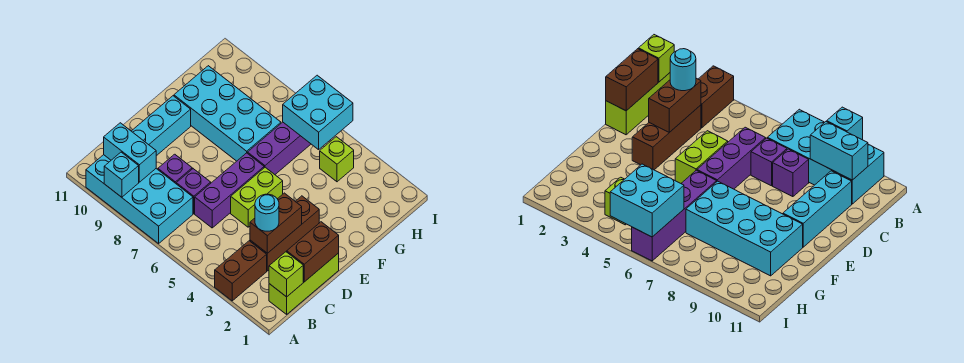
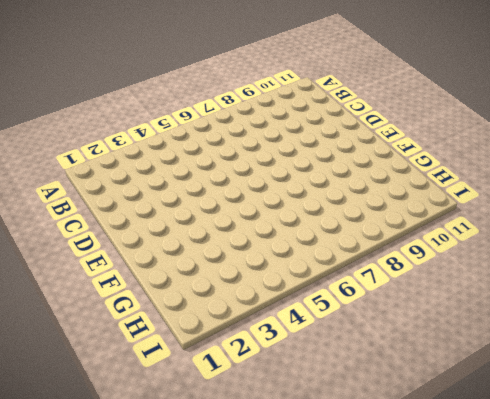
none -> brown 1x2 brick [215,241,267,301]
none -> cyan 2x4 brick [86,155,193,243]
none -> lime 1x3 brick [269,253,339,314]

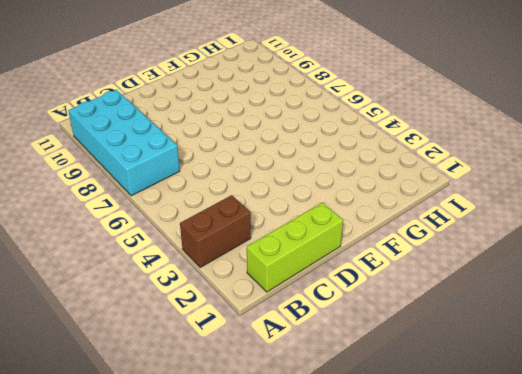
none -> brown 1x3 brick [250,196,319,271]
none -> purple 1x3 brick [195,153,264,228]
none -> purple 1x1 brick [176,169,211,214]

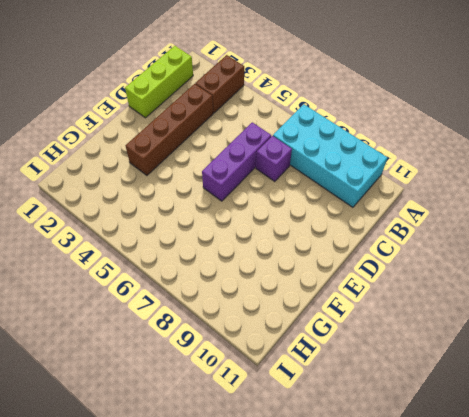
brown 1x4 brick [126,84,213,175] -> brown 1x3 brick [250,196,319,271]
none -> purple 1x1 brick [158,154,192,183]
none -> cyan 1x3 brick [132,96,191,156]
none -> lime 1x2 brick [231,167,283,227]

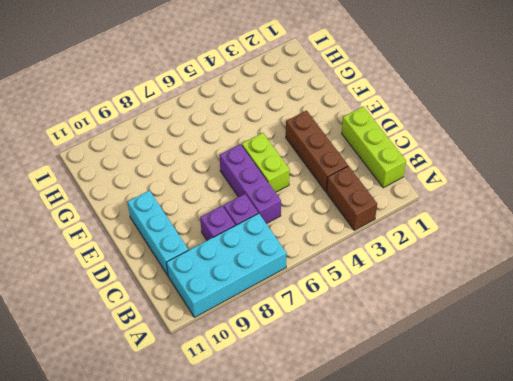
none -> purple 1x4 brick [248,122,311,174]
none -> cyan 2x4 brick [174,66,281,161]
none -> lime 1x1 brick [320,137,354,182]

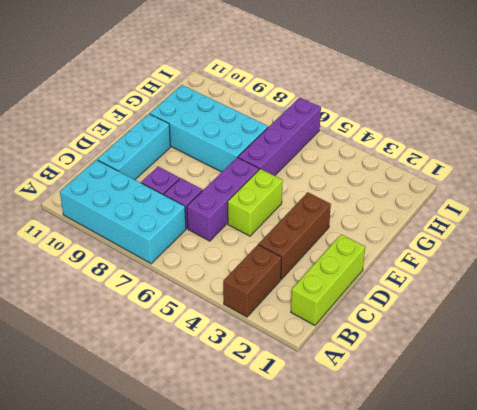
none -> lime 1x1 brick [320,137,354,182]
none -> cyan 1x1 brick [104,152,139,197]
none -> lime 1x1 brick [269,252,303,297]

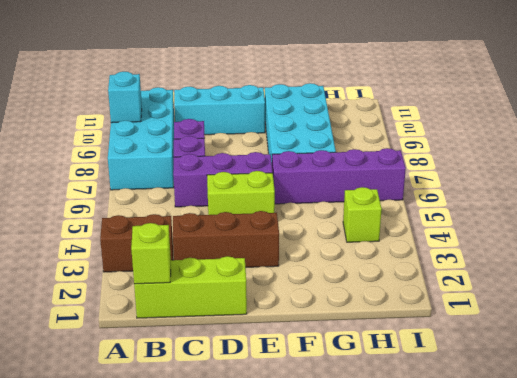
none -> cyan 1x2 brick [104,123,156,182]
none -> brown 1x2 brick [287,222,339,282]
none -> brown 1x2 brick [250,193,302,253]

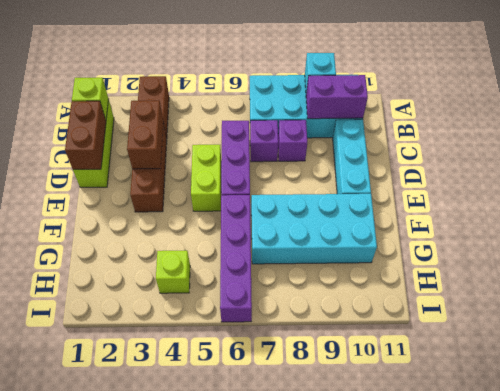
purple 1x2 brick [306,75,368,119] -> cyan 1x2 brick [104,123,156,182]
none -> cyan 2x2 brick [283,75,353,150]
none -> cyan 1x1 round brick [255,194,279,231]

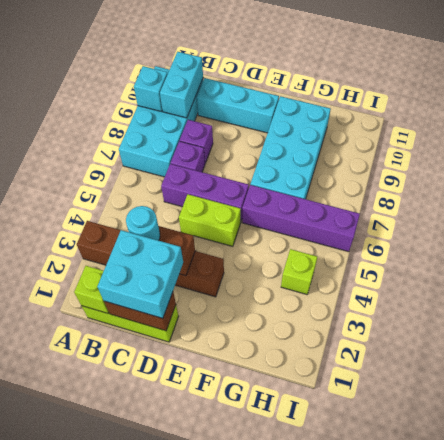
cyan 2x2 brick [97,230,183,318] -> cyan 2x2 brick moved to [283,75,353,150]

